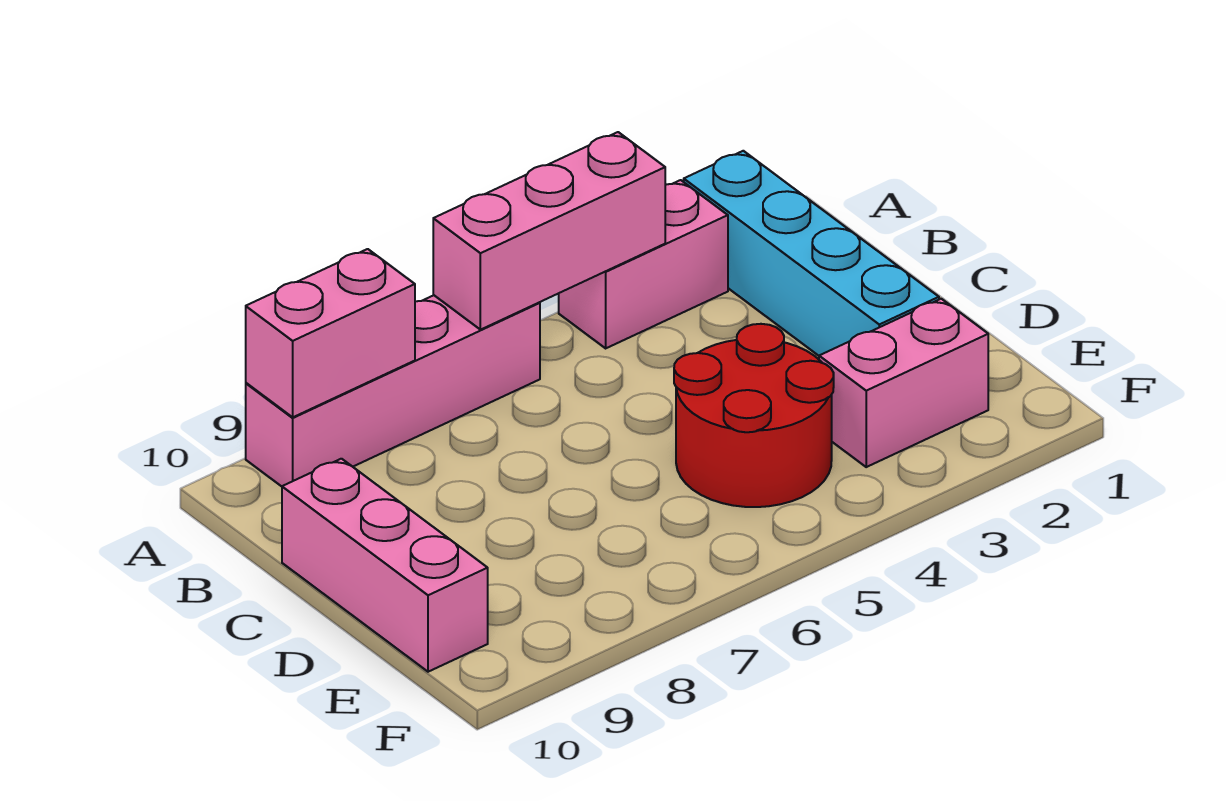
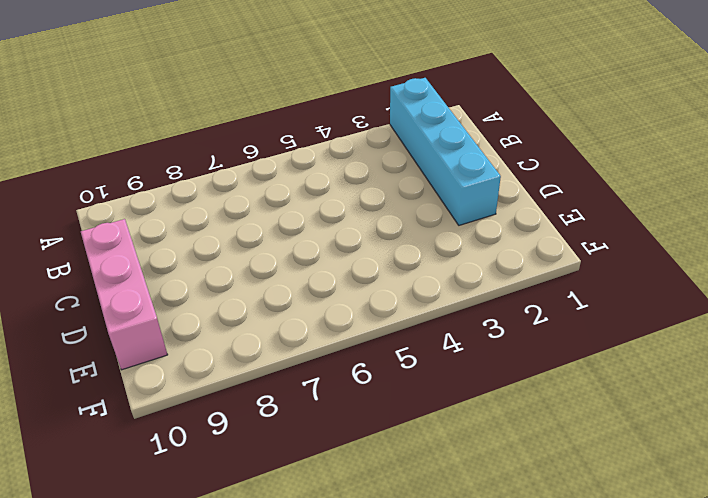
none -> pink 1x2 brick [559,180,728,348]
none -> pink 1x4 brick [246,295,540,486]

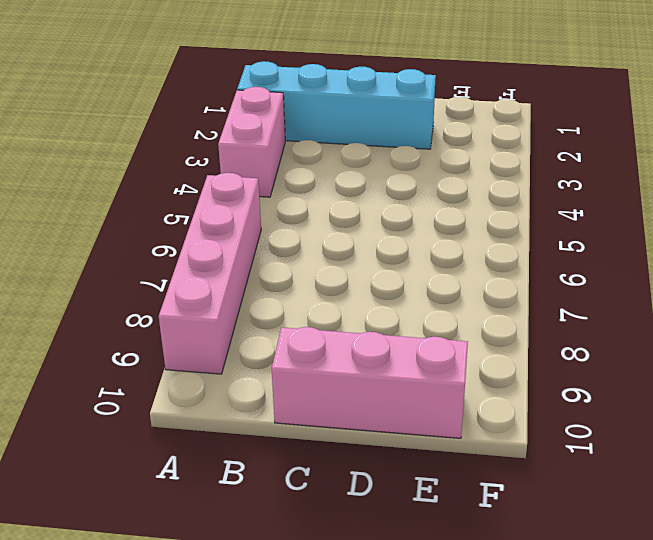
none -> red 2x2 round brick [674,324,834,507]
none -> pink 1x2 brick [819,299,988,467]

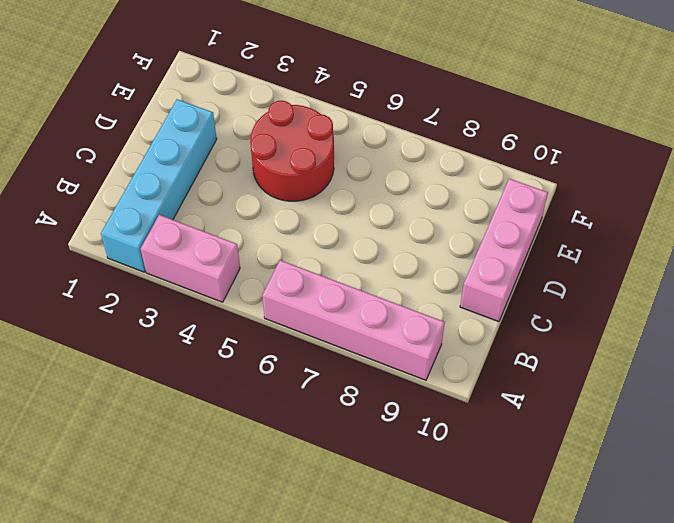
none -> pink 1x2 brick [819,299,988,467]
none -> pink 1x3 brick [433,132,665,330]

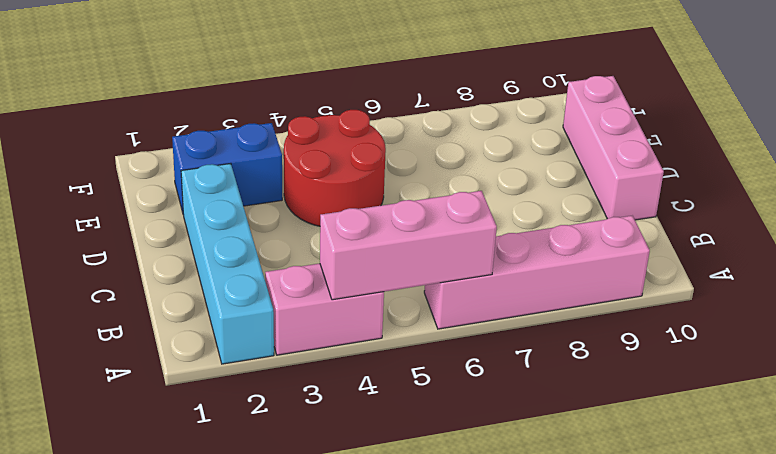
blue 1x2 brick [172,123,282,212] -> pink 1x2 brick [819,299,988,467]
none -> pink 1x2 brick [246,249,415,417]

